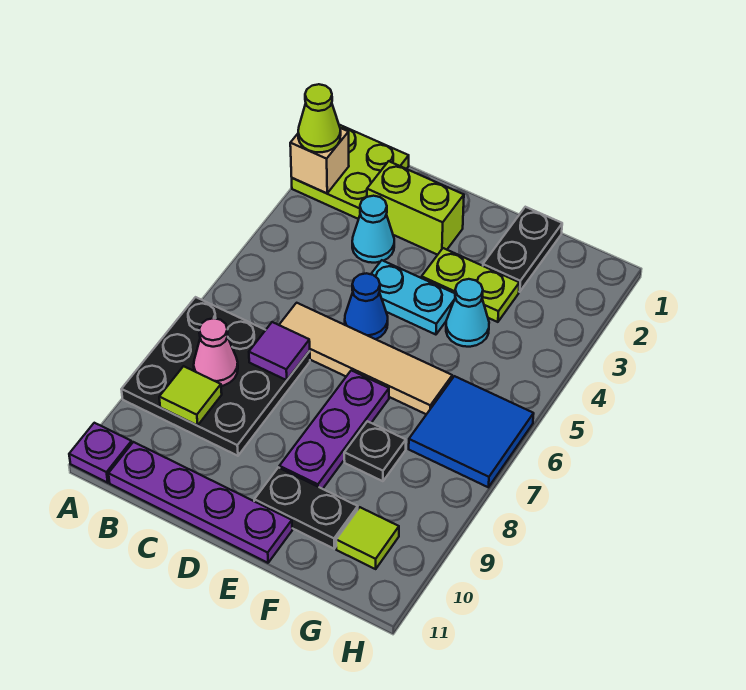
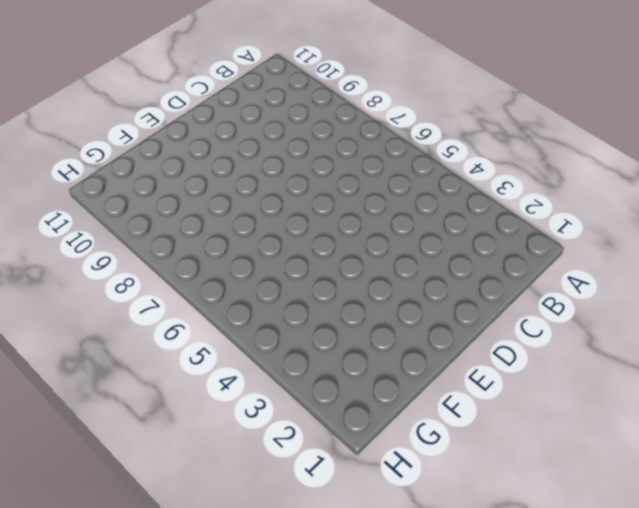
none -> lime 2x2 plate [292,125,409,219]
none -> black 3x3 plate [121,297,310,456]
none -> purple 1x1 plate [69,423,132,483]

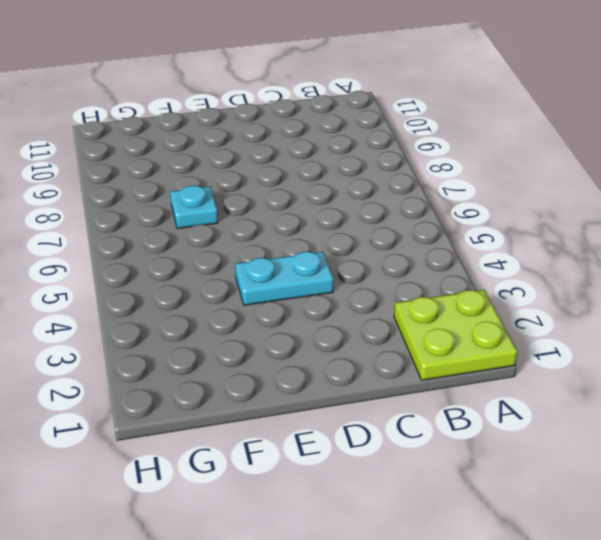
cyan 1x1 plate [170,186,218,229] -> none
none -> black 3x3 plate [121,297,310,456]
none -> purple 1x1 plate [69,423,132,483]
none -> purple 1x4 plate [108,442,292,563]

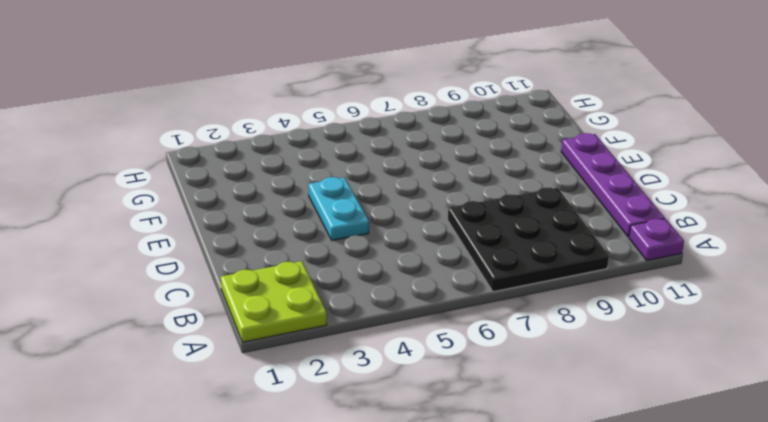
none -> lime 1x2 brick [367,161,464,255]
none -> cyan 1x1 cone [352,196,394,263]
none -> tan 1x4 tile [279,303,452,414]

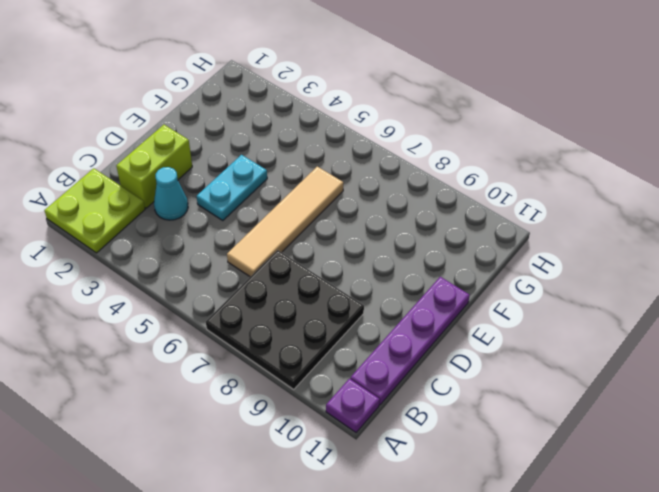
none -> blue 1x1 cone [345,273,388,339]
none -> lime 1x2 plate [422,248,519,322]
none -> purple 1x3 plate [279,370,389,489]

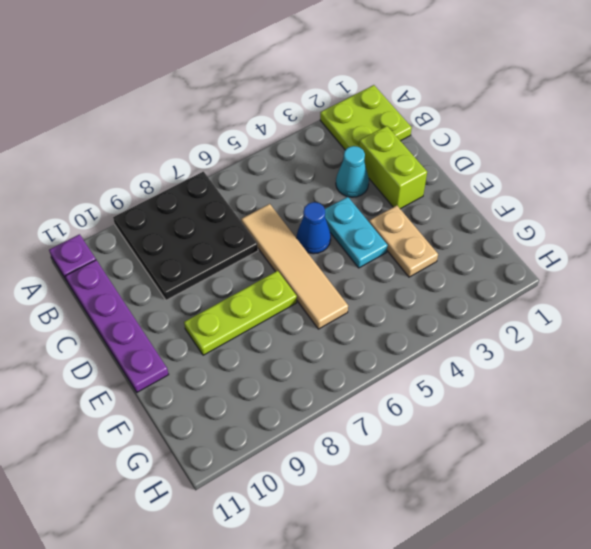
tan 1x2 plate [369,205,438,277] -> lime 1x2 plate [422,248,519,322]
lime 1x3 plate [184,271,297,355] -> purple 1x3 plate [279,370,389,489]
none -> black 1x2 plate [254,467,358,549]
none -> black 1x2 plate [483,207,562,292]
none -> cyan 1x1 cone [446,279,489,347]

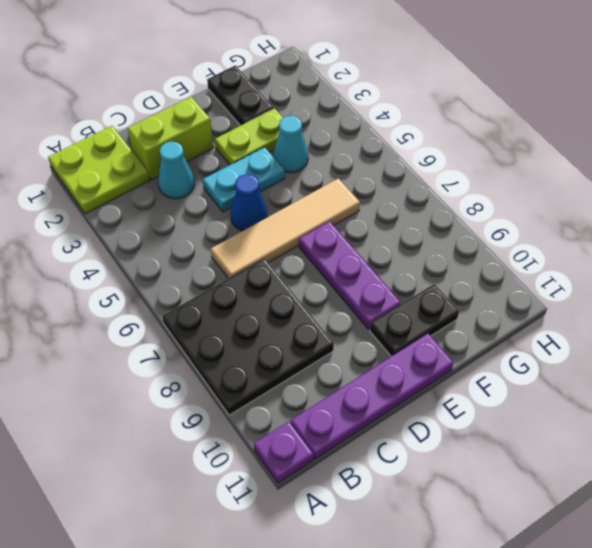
none -> black 1x1 plate [344,421,406,481]
none -> blue 2x2 tile [409,376,534,487]
none -> lime 1x1 tile [336,507,399,569]

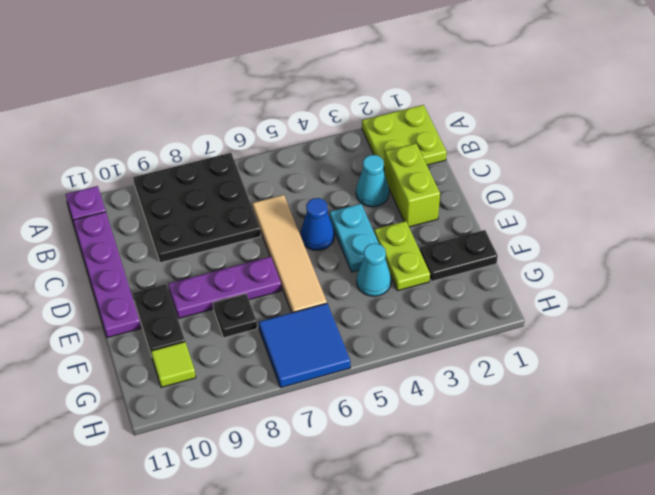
none -> tan 1x1 brick [290,128,349,193]
none -> pink 1x1 cone [194,318,238,386]
none -> lime 1x1 tile [159,366,222,425]

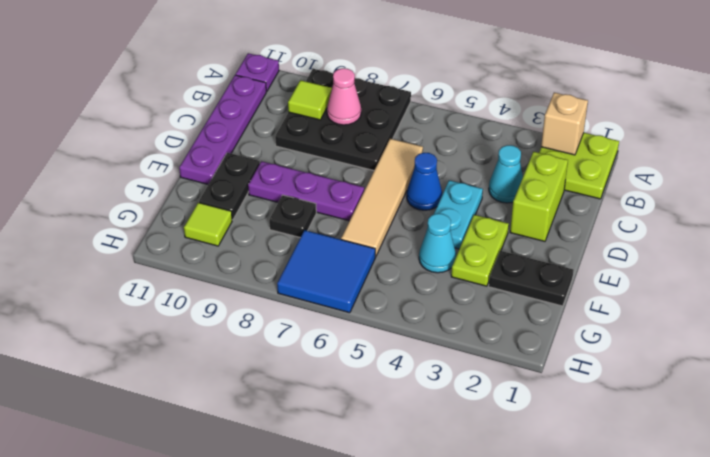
none -> purple 1x1 tile [249,322,310,380]
none -> lime 1x1 cone [298,84,341,152]

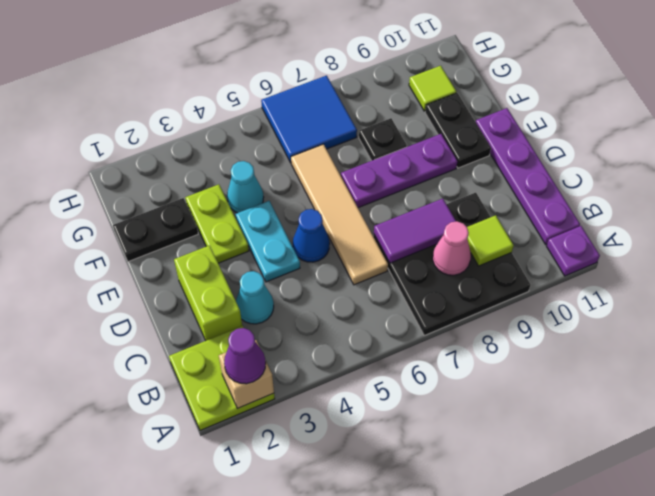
purple 1x1 cone [224,328,266,384] -> lime 1x1 cone [298,84,341,152]
purple 1x2 tile [374,199,456,263] -> purple 1x1 tile [249,322,310,380]

